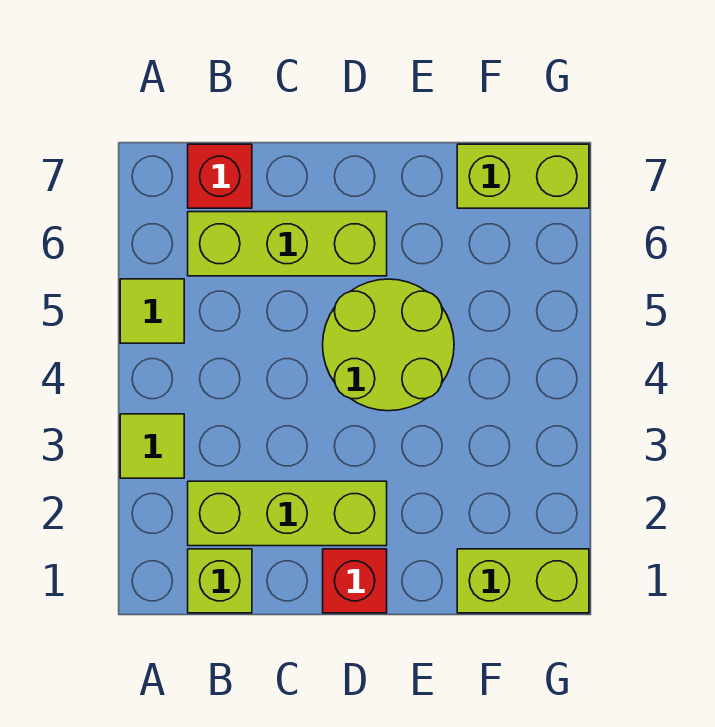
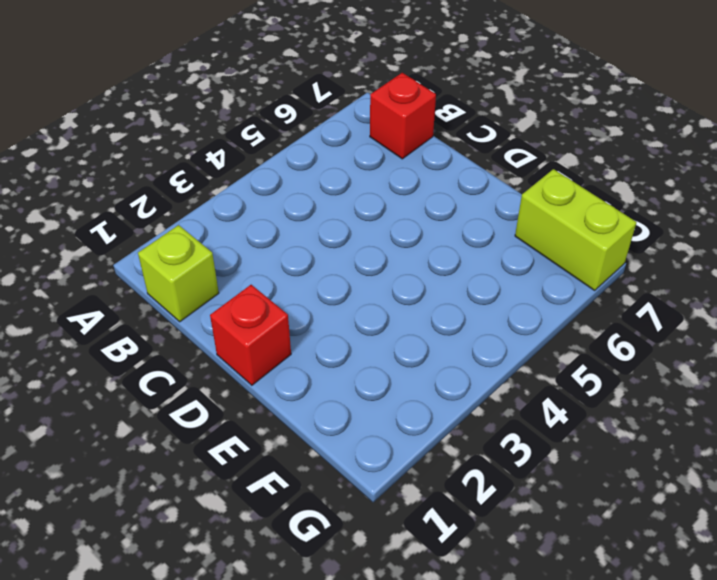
none -> lime 1x1 tile [120,414,184,478]
none -> lime 1x1 tile [120,279,184,343]

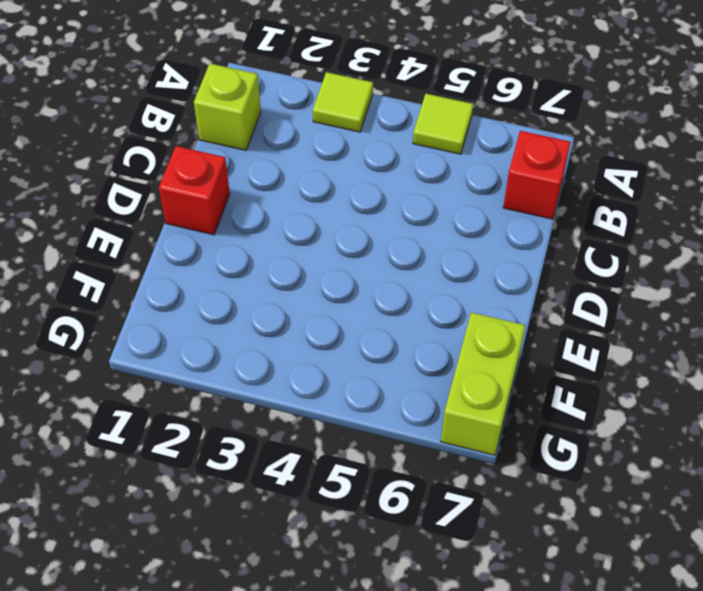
none -> lime 1x3 brick [188,481,387,546]
none -> lime 1x3 brick [188,212,387,276]

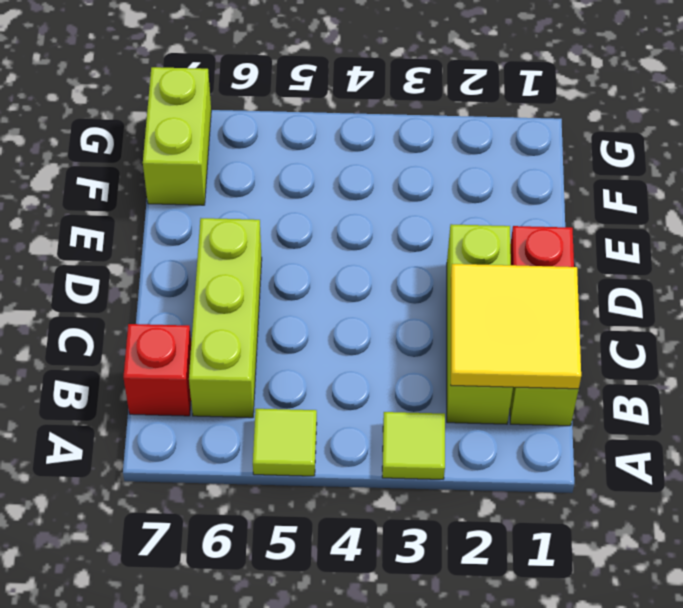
yellow 2x2 tile [451,264,581,389] -> none
none -> lime 2x2 round brick [323,279,454,411]
none -> lime 1x2 brick [457,549,589,613]

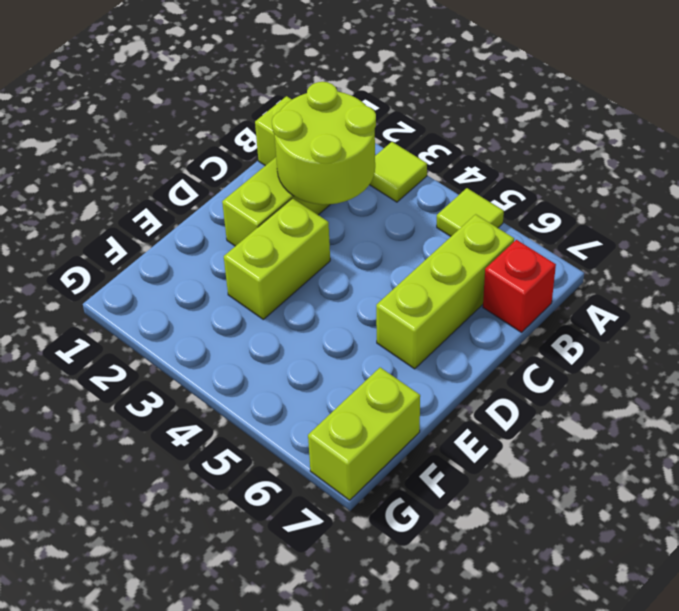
lime 2x2 round brick [272,82,376,205] -> lime 2x2 round brick moved to [323,279,454,411]
lime 1x2 brick [224,198,330,319] -> lime 1x2 brick moved to [457,549,589,613]
none -> red 1x1 brick [323,549,387,613]

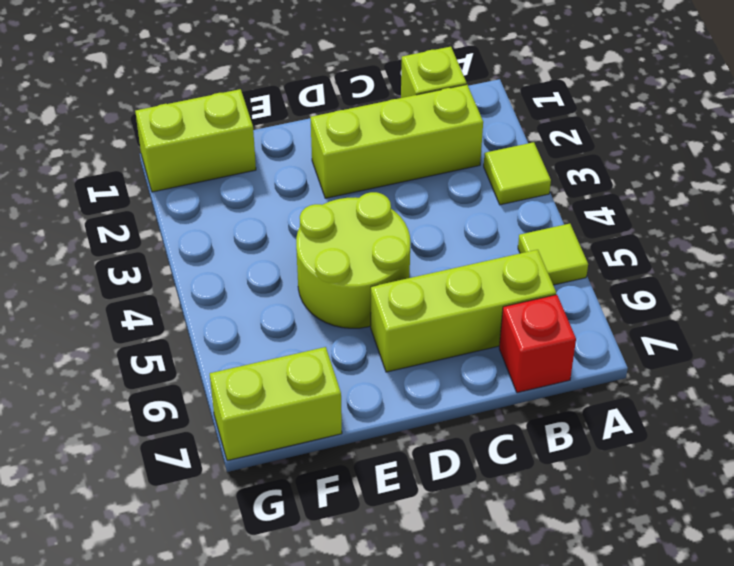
none -> red 1x1 brick [323,549,387,613]

